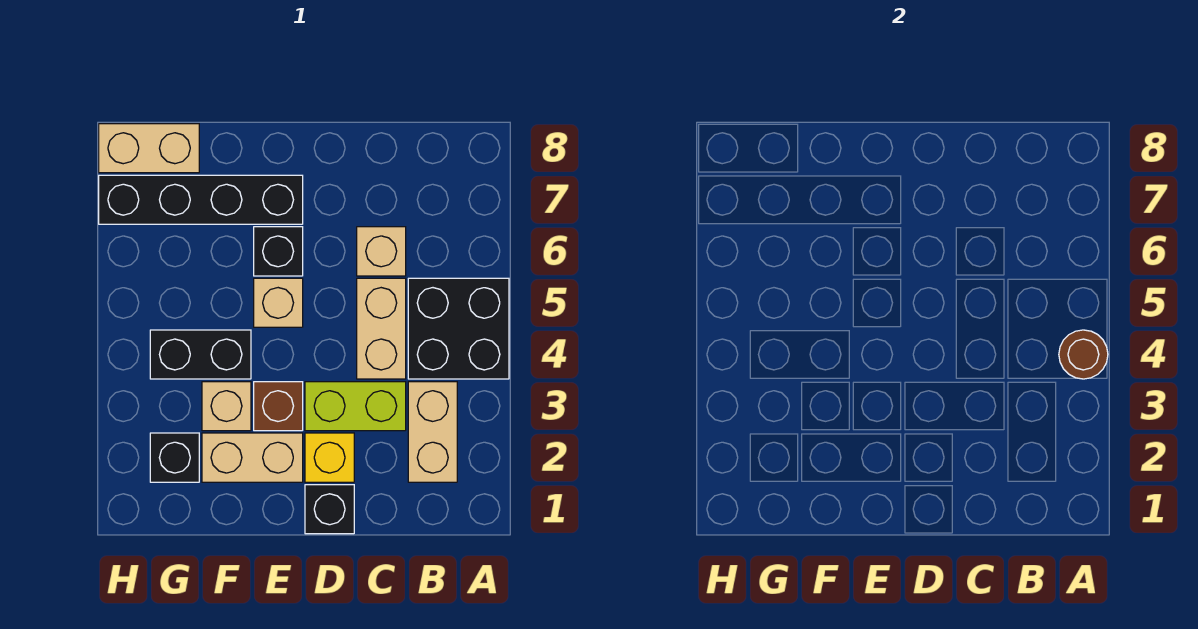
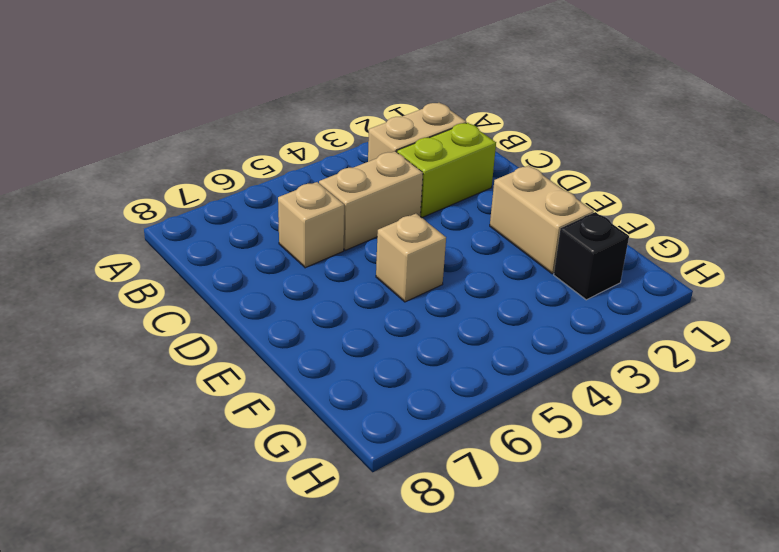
lime 1x2 brick [397,123,496,217] -> lime 1x2 brick turned to [305,382,406,431]
none -> black 2x2 brick [408,278,509,379]
none -> black 1x1 brick [305,485,354,534]
none -> yellow 1x1 brick [305,433,354,482]

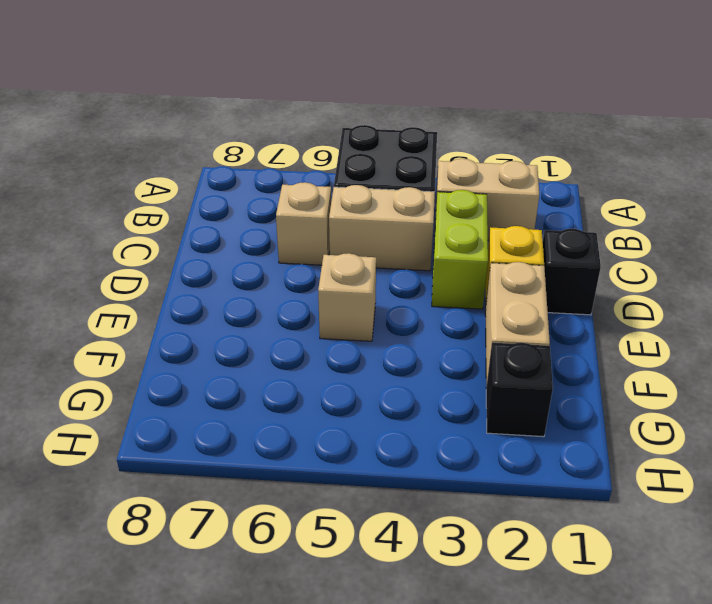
none -> brown 1x1 brick [254,382,303,431]
none -> black 1x1 brick [254,227,303,276]
none -> black 1x4 brick [99,175,303,224]

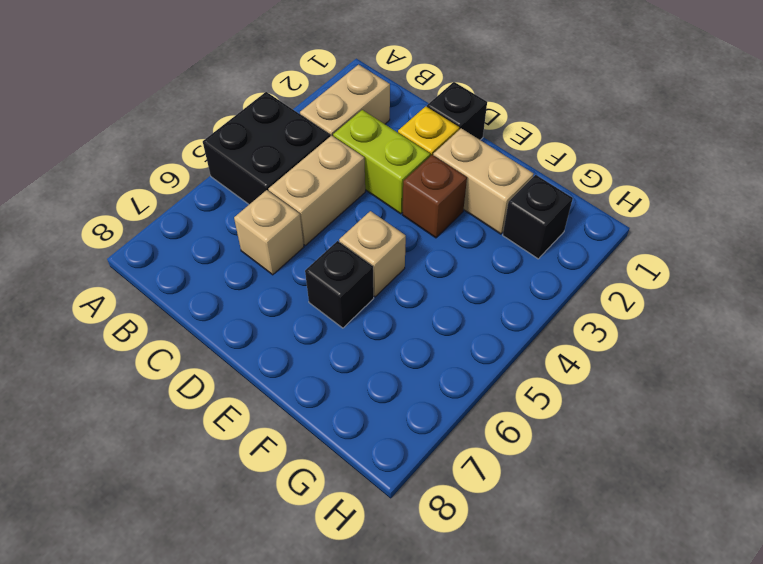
none -> black 1x4 brick [99,175,303,224]
none -> tan 1x1 brick [202,382,251,431]
none -> black 1x2 brick [150,330,251,379]

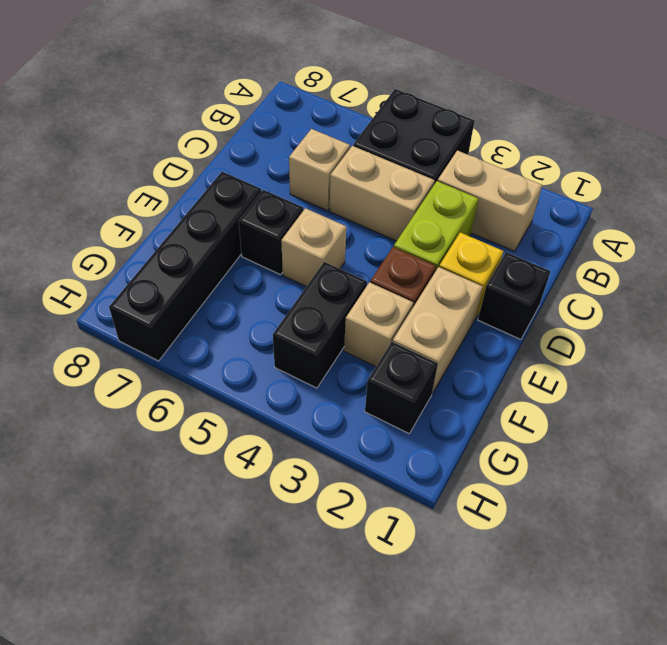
none -> tan 1x2 brick [99,124,199,173]
none -> brown 1x1 round brick [1059,330,1108,379]

